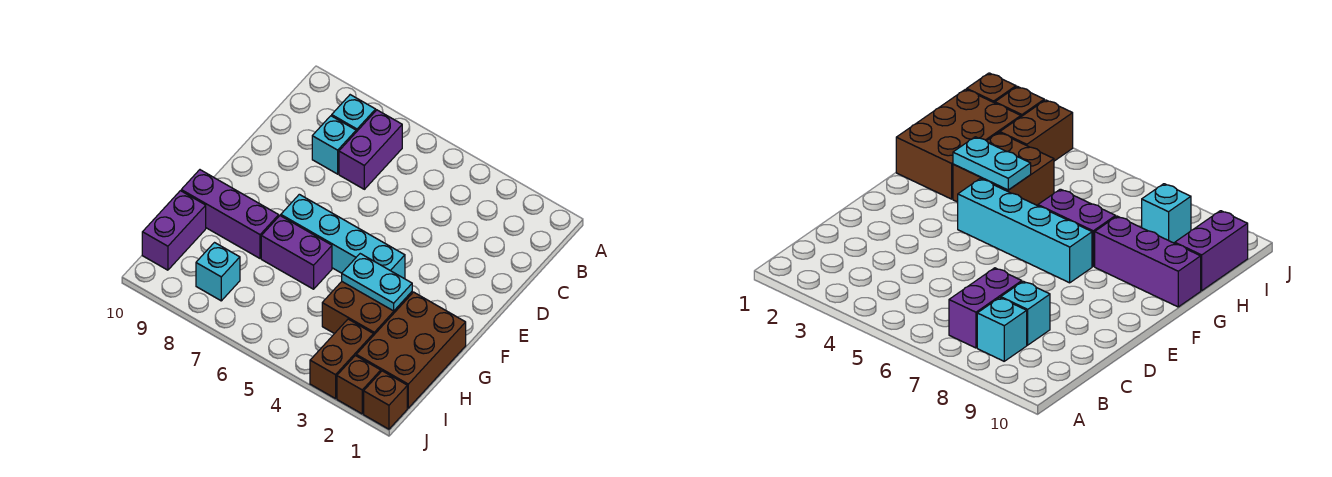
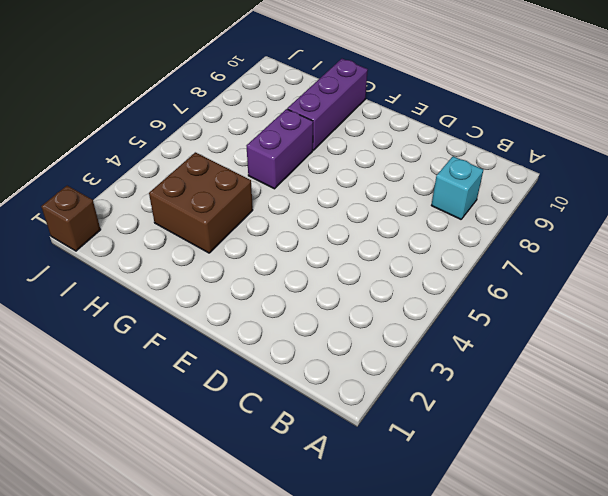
none -> purple 1x2 brick [339,110,402,189]
none -> cyan 1x1 brick [312,116,356,174]
none -> cyan 1x4 brick [281,194,405,279]

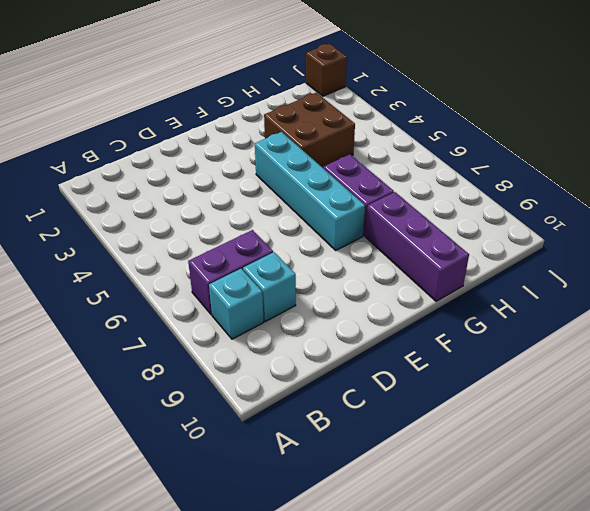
none -> brown 2x3 brick [356,292,466,408]
none -> purple 1x2 brick [142,191,206,270]
none -> brown 1x2 brick [310,319,373,399]

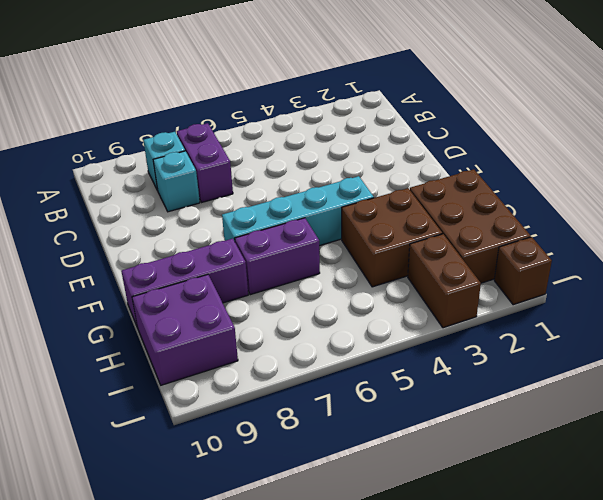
purple 2x2 brick [132,275,238,385] -> purple 1x2 brick [142,191,206,270]
none -> cyan 1x1 brick [196,243,240,301]
none -> brown 1x1 brick [337,356,381,414]
none -> cyan 1x2 plate [342,254,412,311]

